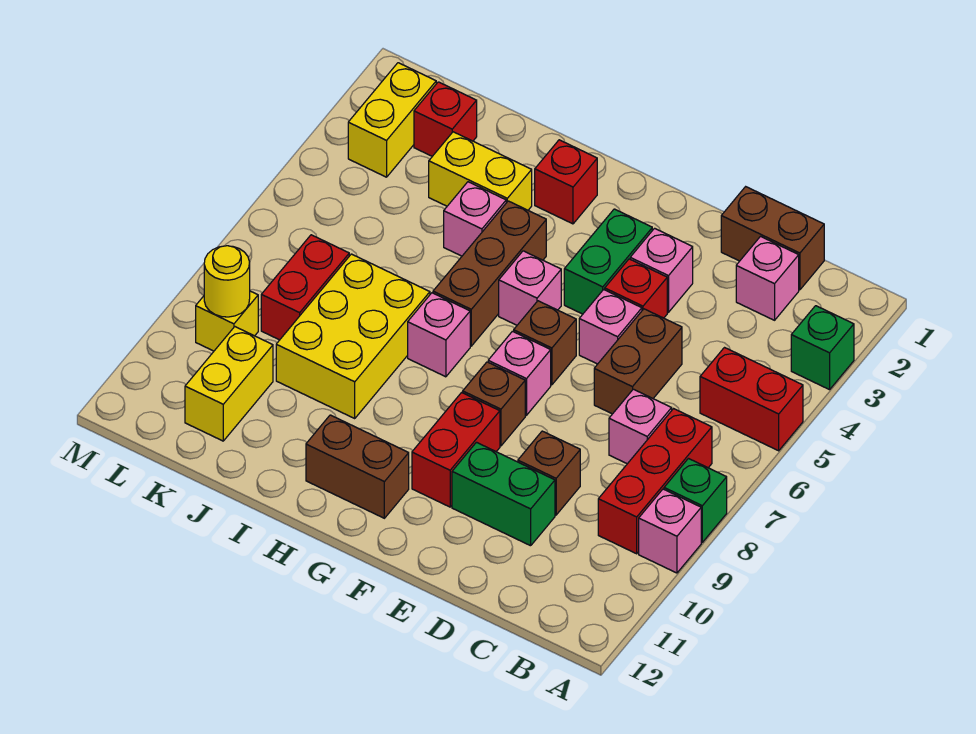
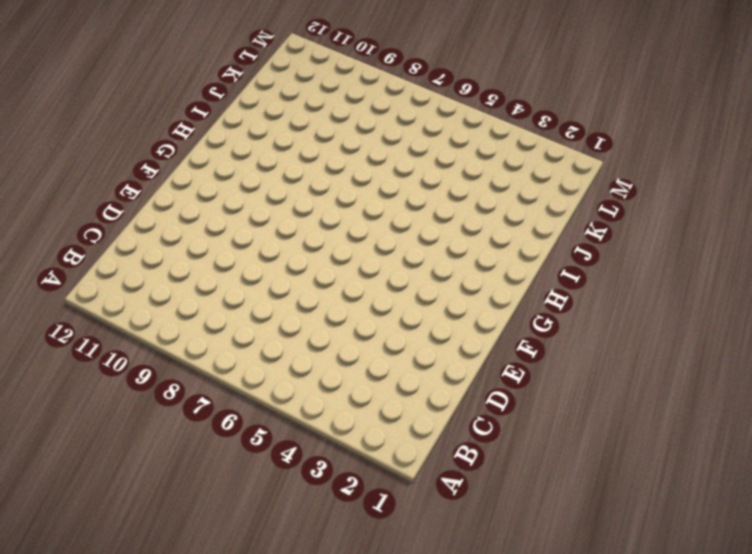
none -> green 1x1 brick [791,306,854,390]
none -> red 1x2 brick [700,348,803,451]
none -> green 1x1 brick [664,459,727,542]
none -> pink 1x1 brick [639,489,701,573]

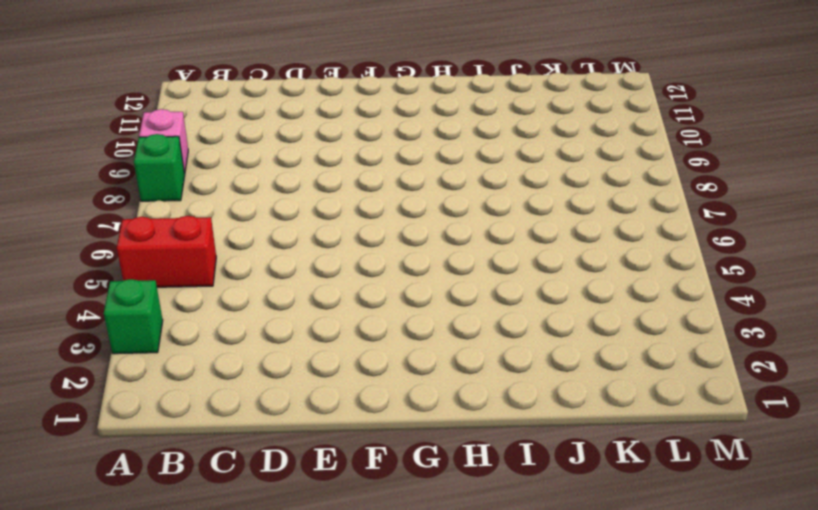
none -> red 1x3 brick [598,409,712,554]
none -> brown 1x2 brick [721,187,824,290]
none -> pink 1x1 brick [736,236,799,320]
none -> pink 1x1 brick [609,389,672,464]

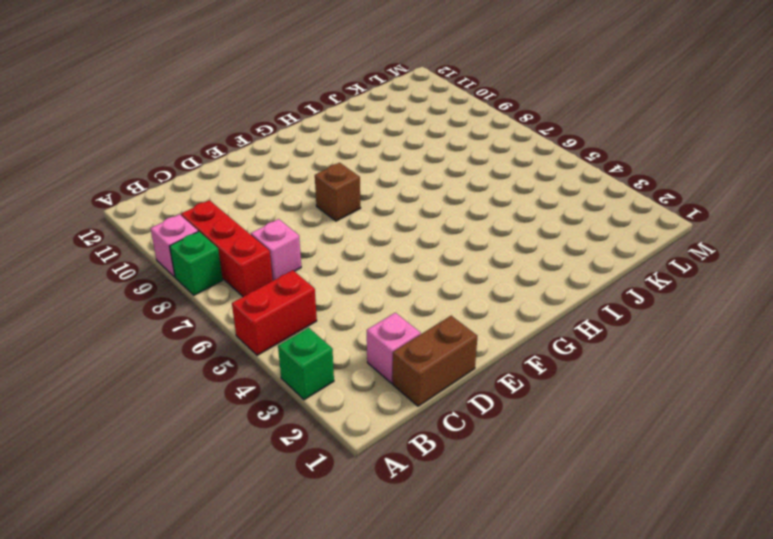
none -> brown 1x2 brick [594,309,682,414]
none -> brown 1x1 brick [518,431,580,515]
none -> green 1x2 brick [452,442,555,546]
none -> pink 1x1 brick [630,228,693,312]

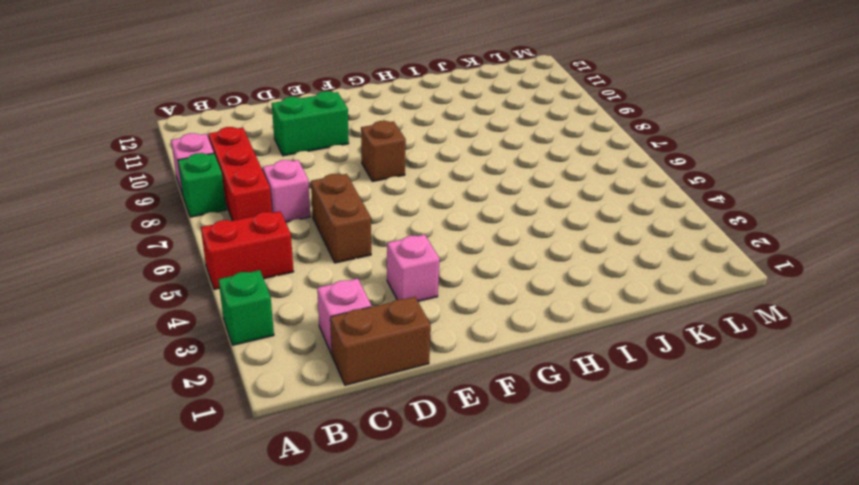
none -> brown 1x1 brick [518,431,580,515]
none -> red 1x1 brick [605,259,667,318]
none -> pink 1x1 brick [579,290,642,364]
none -> green 1x2 brick [564,209,652,314]

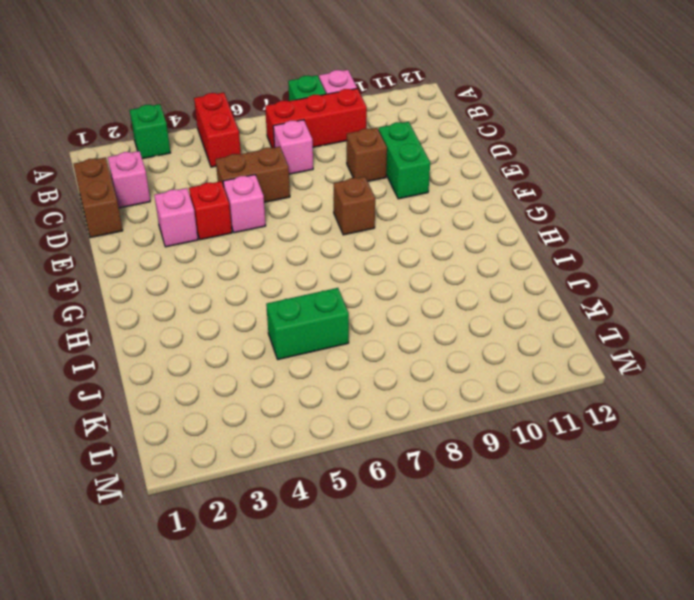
green 1x2 brick [266,288,349,359] -> green 1x2 brick moved to [564,209,652,314]
none -> brown 1x1 brick [514,301,576,385]
none -> pink 1x1 brick [488,331,551,415]
none -> red 1x2 brick [412,393,500,507]
none -> pink 1x1 brick [499,251,561,325]

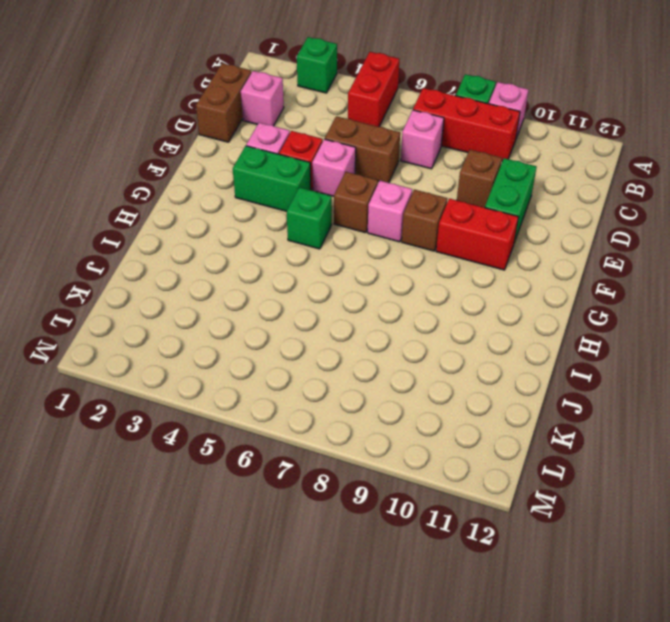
green 1x1 brick [287,187,332,249] -> pink 1x1 brick [499,251,561,325]
none -> brown 1x2 brick [306,415,409,518]
none -> red 1x1 brick [535,140,597,224]
none -> brown 1x3 brick [433,201,546,346]
none -> pink 1x1 brick [408,293,470,377]

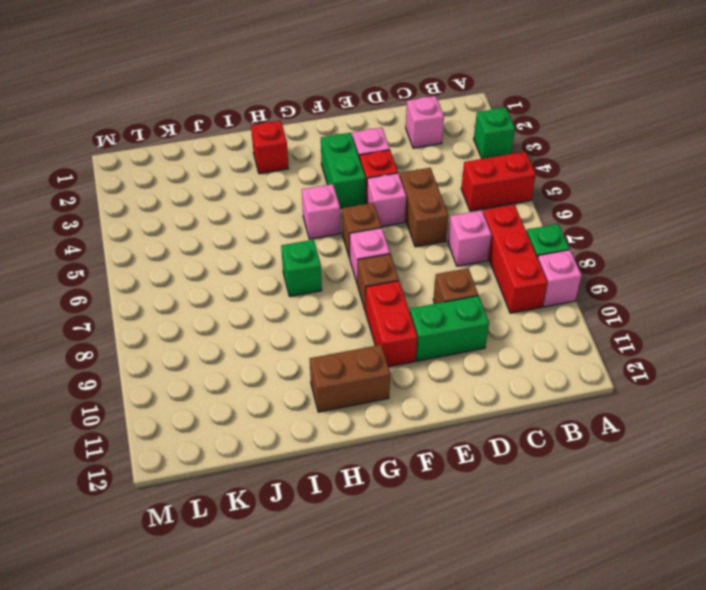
green 1x1 brick [281,240,322,297] -> pink 1x1 brick [408,293,470,377]
none -> brown 1x2 brick [721,187,824,290]
none -> brown 1x3 brick [433,201,546,346]
none -> yellow 1x2 brick [429,132,532,210]
none -> pink 1x1 brick [444,182,506,256]

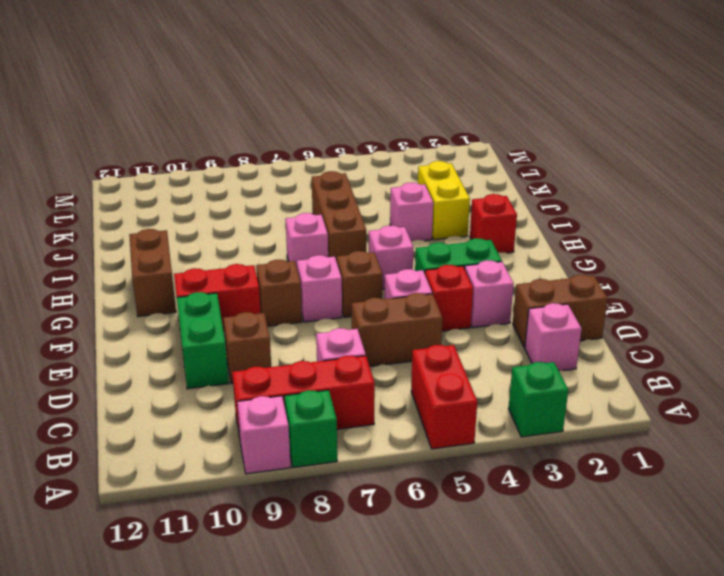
brown 1x2 brick [513,275,608,348] -> brown 1x2 brick turned to [721,187,824,290]
brown 1x3 brick [312,171,366,262] -> brown 1x3 brick turned to [433,201,546,346]
none -> yellow 2x3 brick [276,254,430,418]
none -> red 1x1 brick [414,82,477,156]
none -> red 1x2 brick [261,235,349,340]
none -> yellow 1x2 brick [185,327,273,441]

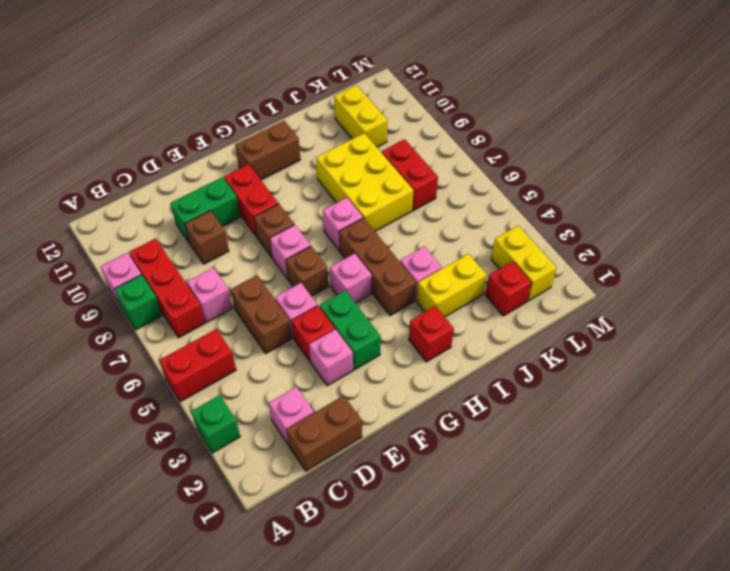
none -> yellow 1x1 brick [196,291,258,351]
none -> yellow 1x1 round brick [204,246,250,317]

